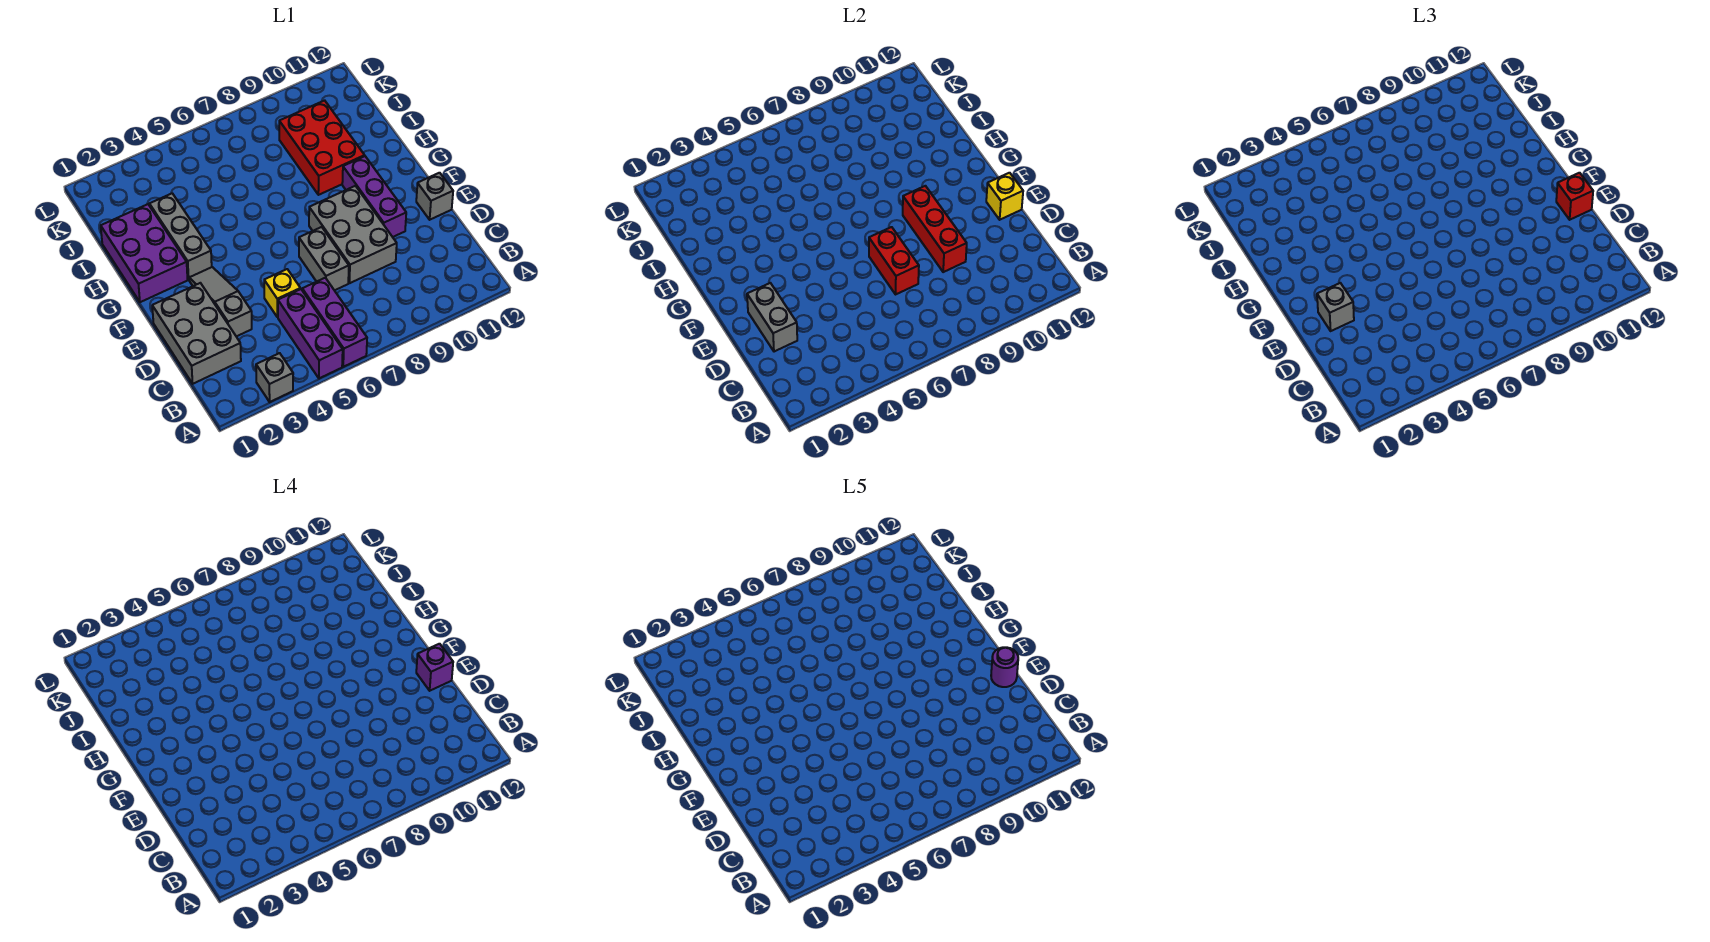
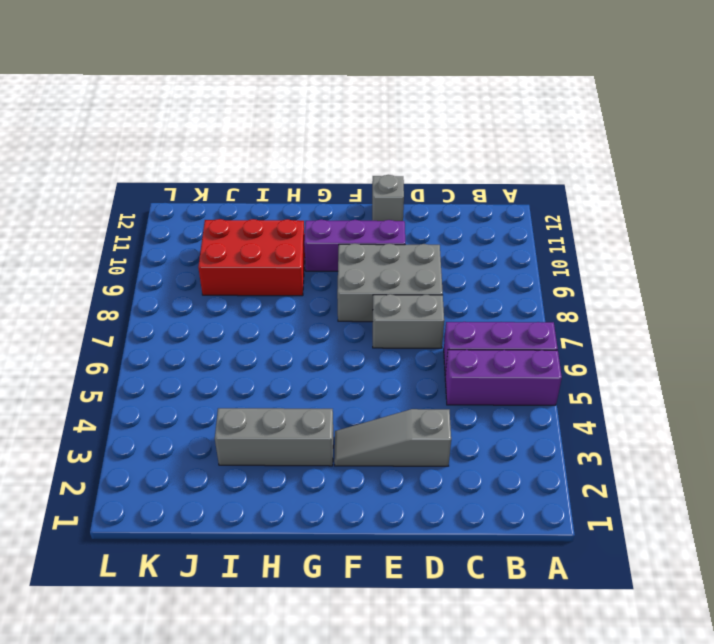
none -> grey 1x1 brick [256,353,293,402]
none -> grey 2x3 brick [152,283,241,384]
none -> yellow 1x1 brick [264,269,300,317]

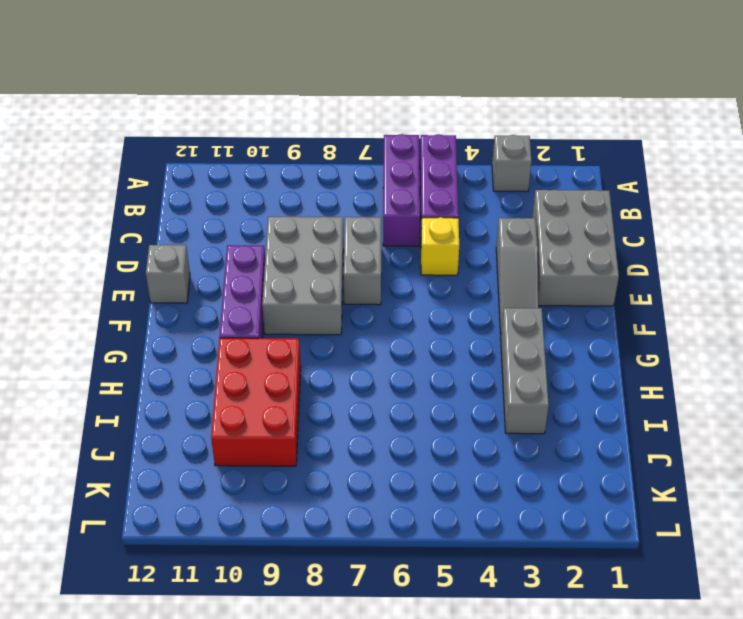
none -> purple 2x3 brick [101,204,188,302]
none -> grey 1x2 brick [747,283,797,352]
none -> red 1x2 brick [869,227,919,294]

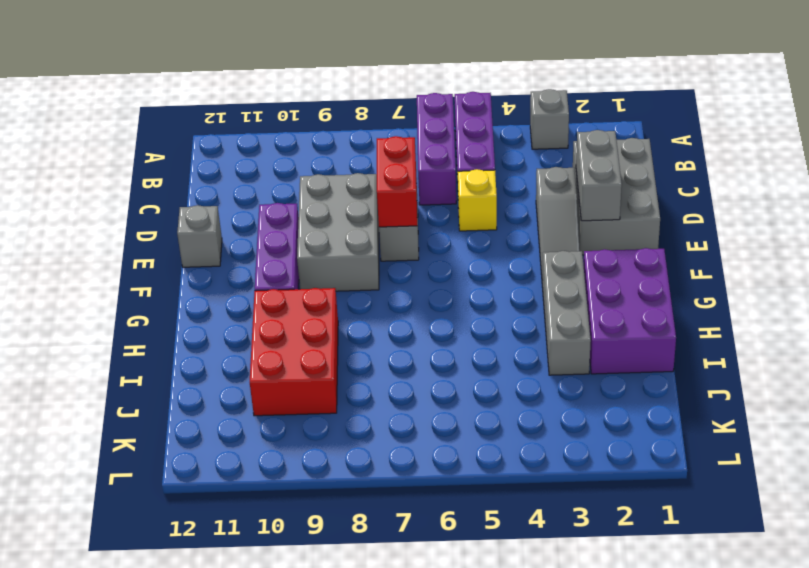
none -> red 1x3 brick [903,186,967,272]
none -> yellow 1x1 brick [986,173,1023,220]
none -> grey 1x1 brick [1317,283,1354,331]

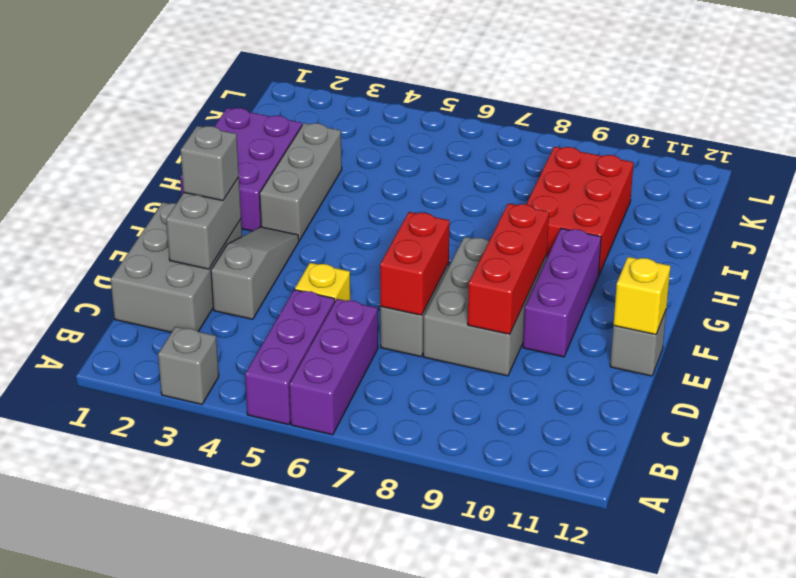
none -> red 1x1 brick [1556,173,1593,220]
none -> purple 1x1 brick [416,644,453,691]
none -> purple 1x1 round brick [991,647,1018,687]

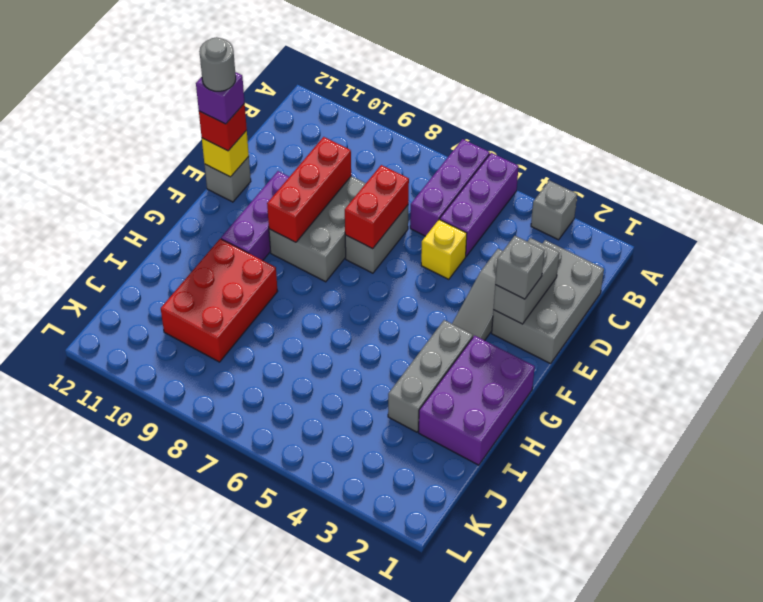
grey 1x1 round brick [199,37,236,91] -> purple 1x1 round brick [991,647,1018,687]

